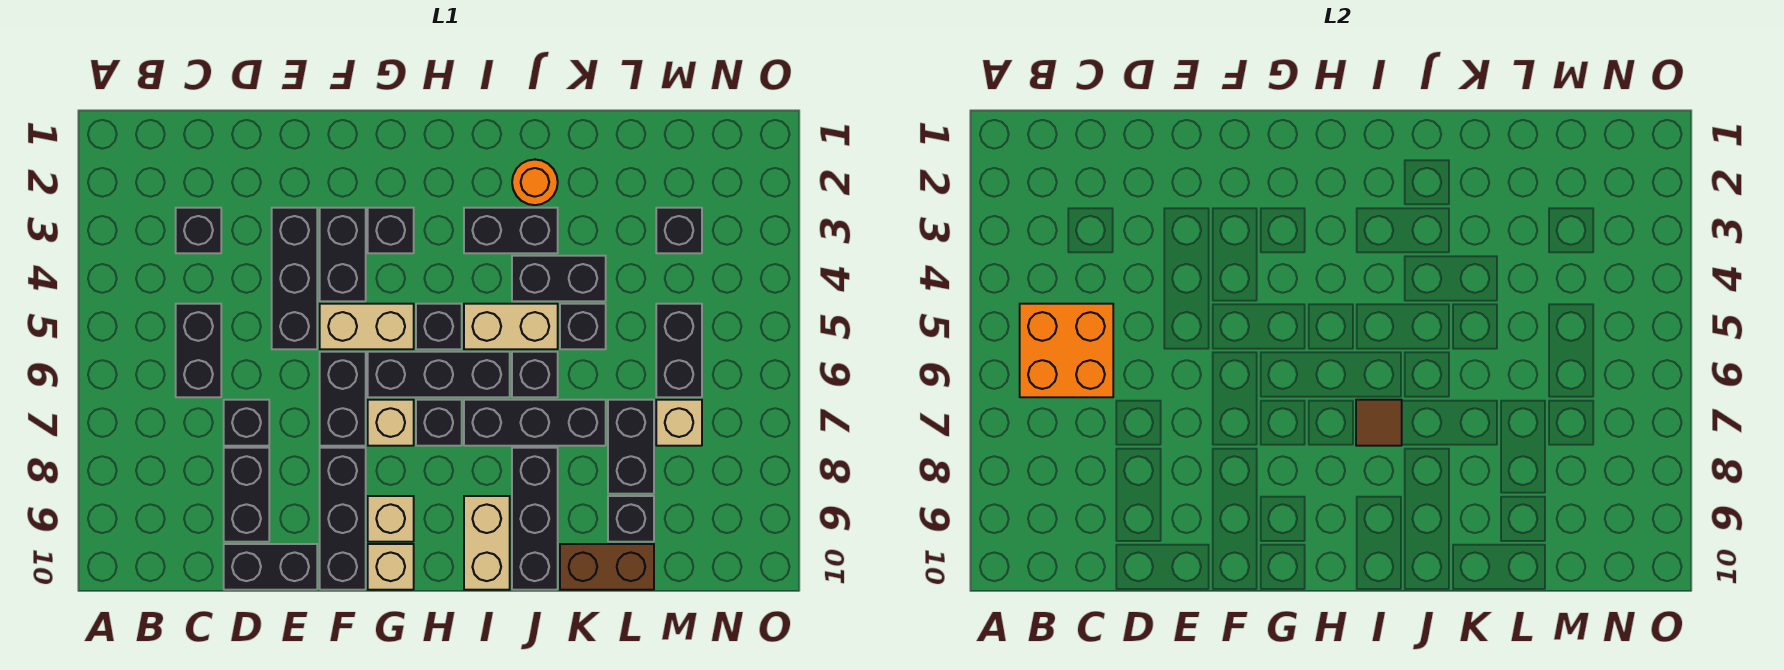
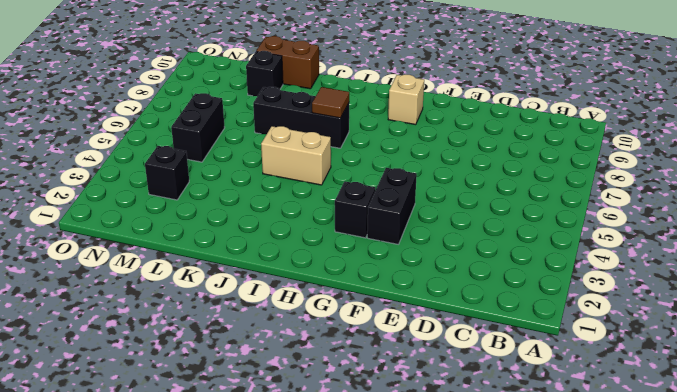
none -> black 1x1 brick [176,208,221,253]
none -> black 1x2 brick [176,304,221,397]
none -> black 1x1 brick [224,400,269,446]
none -> black 1x2 brick [224,448,269,542]

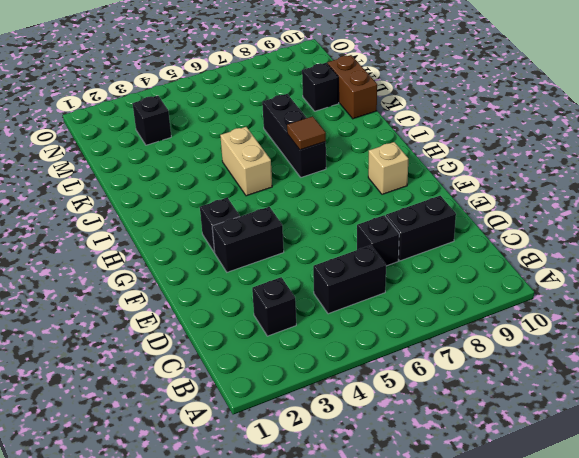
none -> black 1x2 brick [224,544,317,590]
none -> black 1x3 brick [272,208,317,349]
none -> tan 1x2 brick [320,304,414,349]
none -> black 1x2 brick [320,352,366,446]

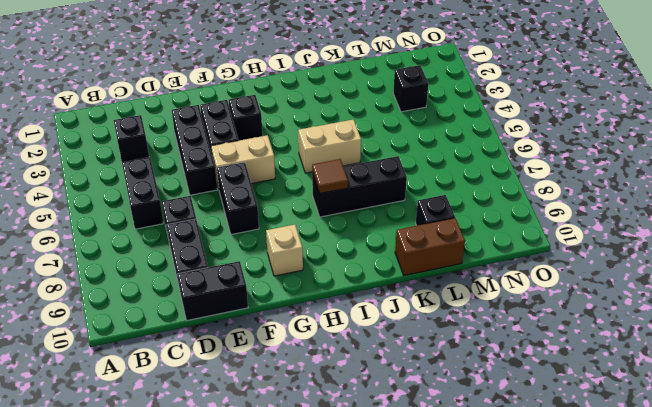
none -> black 1x3 brick [320,448,366,590]
none -> black 1x3 brick [368,352,510,397]
none -> tan 1x1 brick [368,400,414,446]
none -> tan 1x1 brick [368,544,414,590]

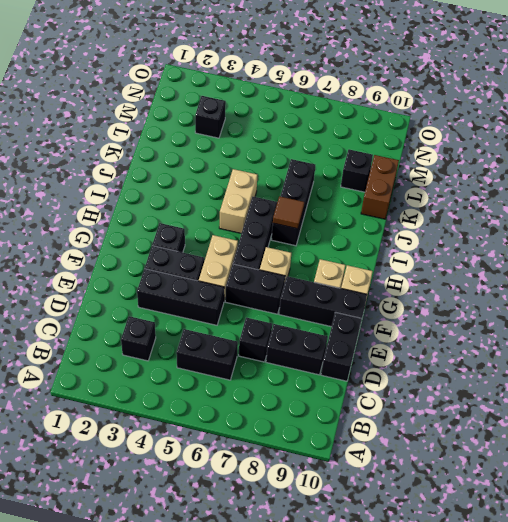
none -> black 1x1 brick [416,304,462,349]
none -> black 1x1 brick [416,400,462,446]
none -> black 1x2 brick [464,208,558,253]
none -> tan 1x2 brick [464,496,510,590]

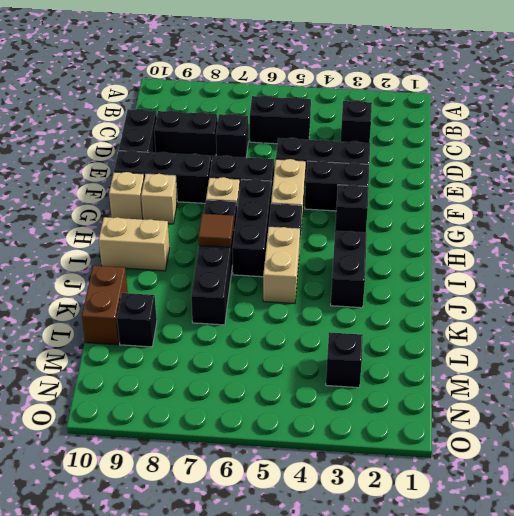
none -> orange 1x1 round brick [512,160,558,205]
none -> black 1x2 brick [512,256,606,301]
none -> black 1x1 brick [512,352,558,397]
none -> black 1x3 brick [512,448,558,590]

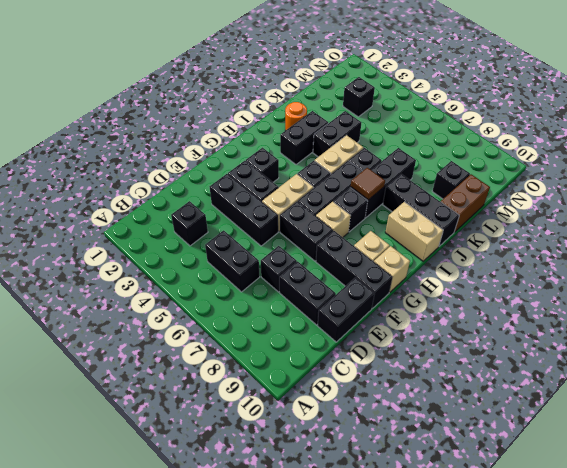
none -> black 1x1 brick [560,304,606,349]
none -> black 1x2 brick [608,400,654,494]
none -> black 1x2 brick [656,304,702,397]
none -> tan 1x1 brick [656,400,702,446]

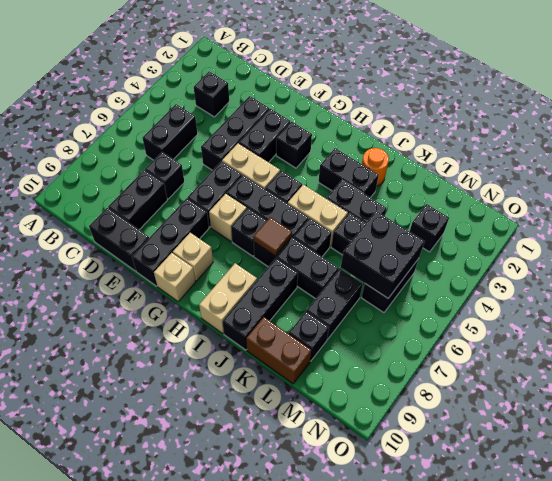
black 2x2 brick [341,211,425,298] -> none
none -> tan 1x1 brick [656,400,702,446]
none -> orange 2x2 brick [1020,304,1113,397]

